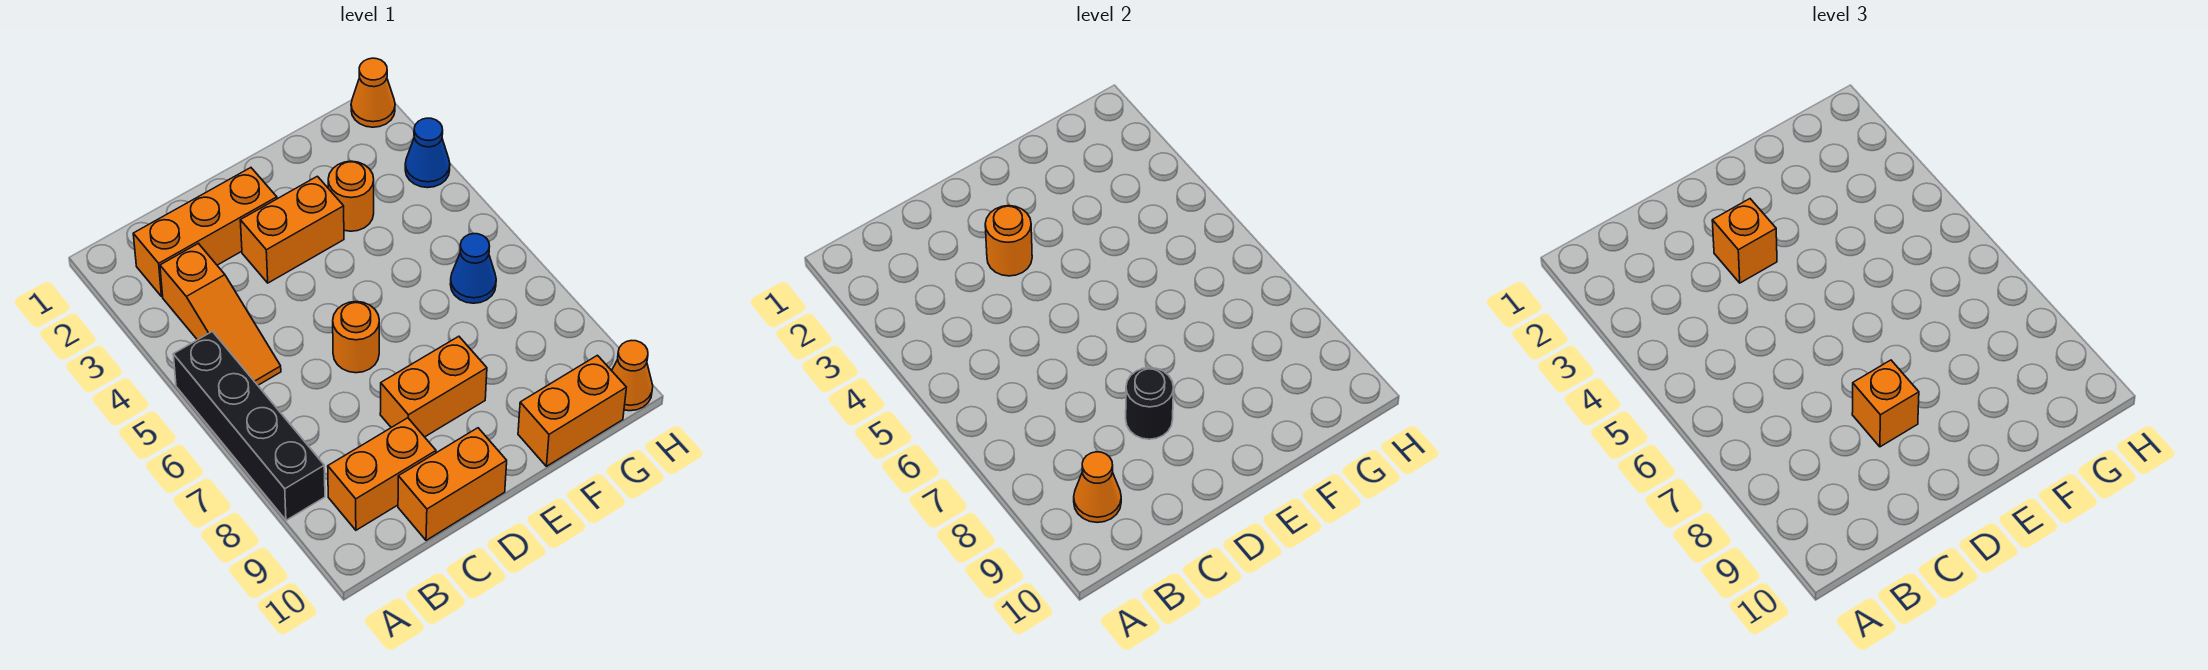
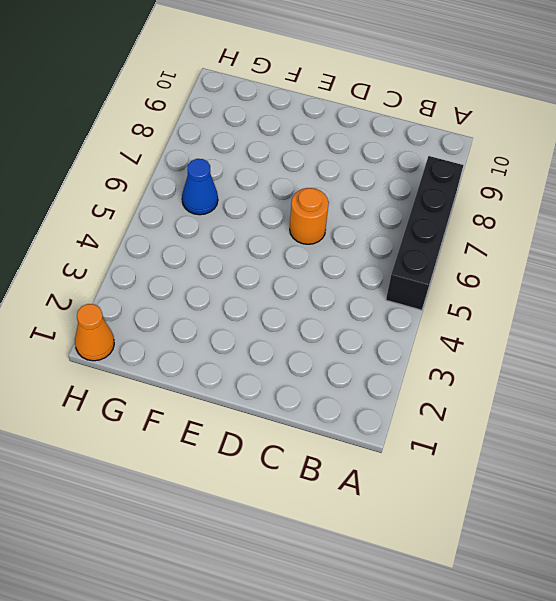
none -> orange 1x3 brick [133,168,277,296]
none -> orange 1x3 slope [160,243,281,385]
none -> orange 1x2 brick [328,418,436,530]

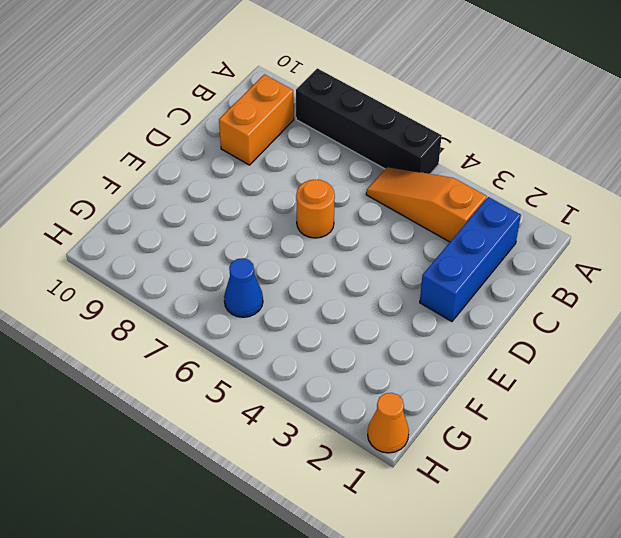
blue 1x3 brick [420,197,521,321] -> orange 1x3 brick [133,168,277,296]
none -> orange 1x2 brick [398,428,507,540]
none -> orange 1x2 brick [240,176,344,283]
none -> orange 1x2 brick [380,336,487,437]

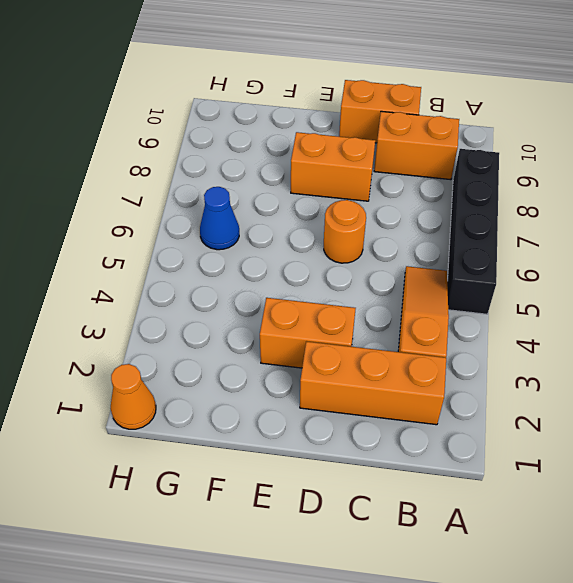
none -> orange 1x1 round brick [328,161,374,231]
none -> orange 1x2 brick [518,355,626,466]
none -> blue 1x1 cone [405,118,450,188]

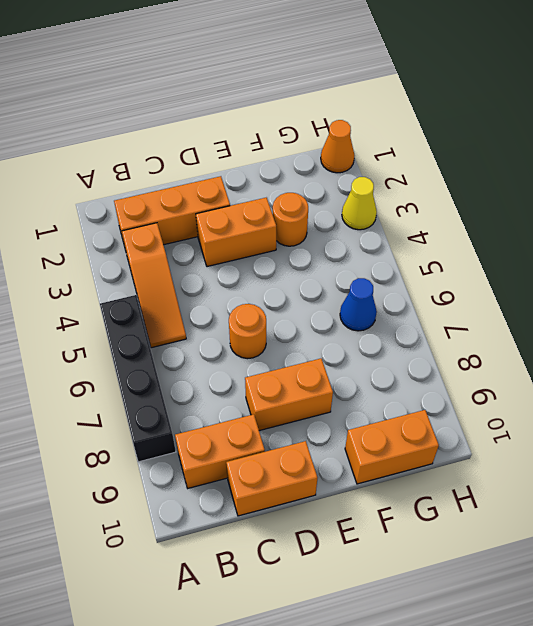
yellow 1x1 cone [342,177,377,230] -> blue 1x1 cone [405,118,450,188]
none -> orange 1x1 cone [612,341,653,411]
none -> orange 1x1 cone [1074,452,1121,523]
none -> orange 1x1 round brick [985,206,1032,276]

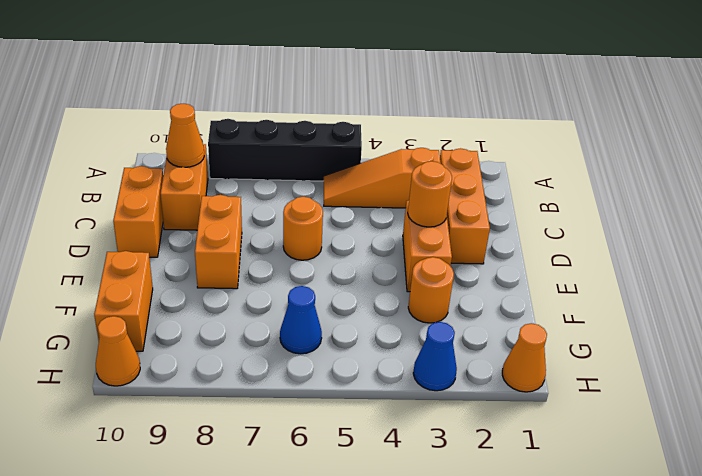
none -> black 1x1 round brick [1126,368,1173,439]
none -> orange 1x1 brick [1712,199,1777,283]
none -> orange 1x1 brick [1852,360,1919,447]

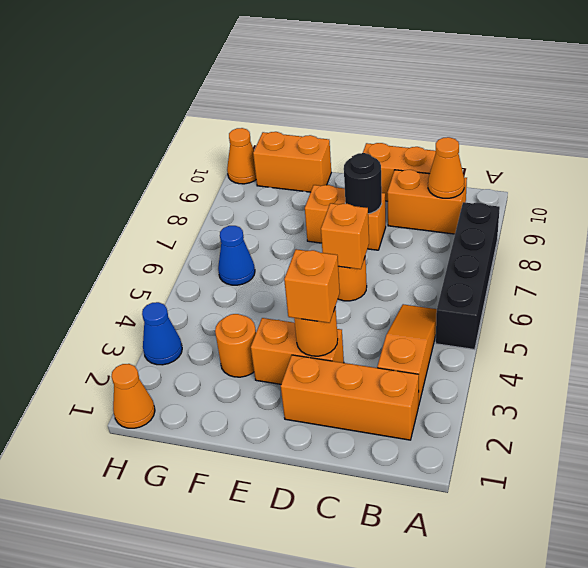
orange 1x1 brick [321,203,369,269] -> orange 1x1 brick moved to [1852,360,1919,447]

